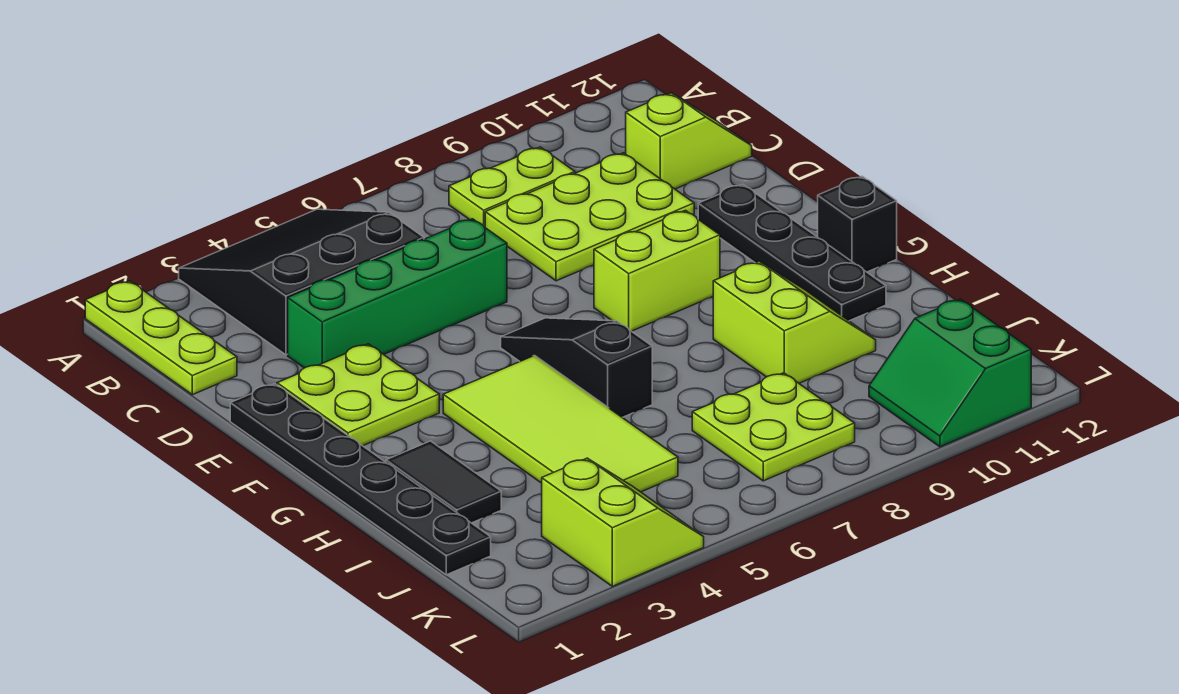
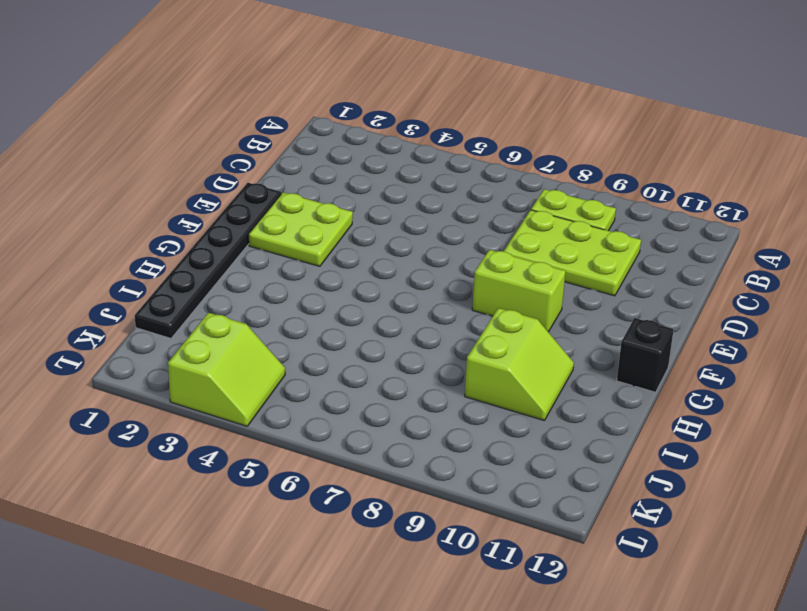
none -> lime 1x3 plate [85,281,237,395]
none -> black 3x3 slope [179,209,424,355]
none -> lime 1x2 slope [626,93,752,189]

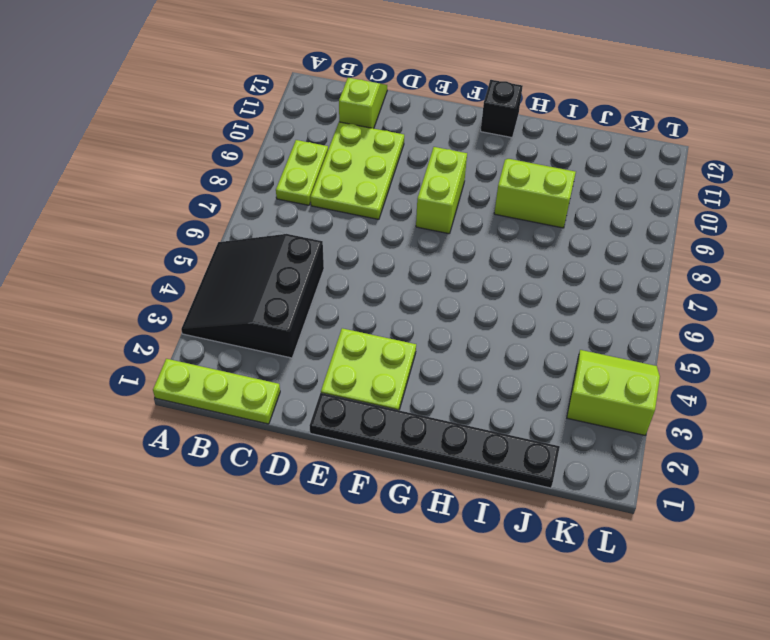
none -> green 1x4 brick [288,219,507,368]
none -> black 1x4 plate [698,184,886,321]
none -> black 1x3 slope [501,318,652,417]

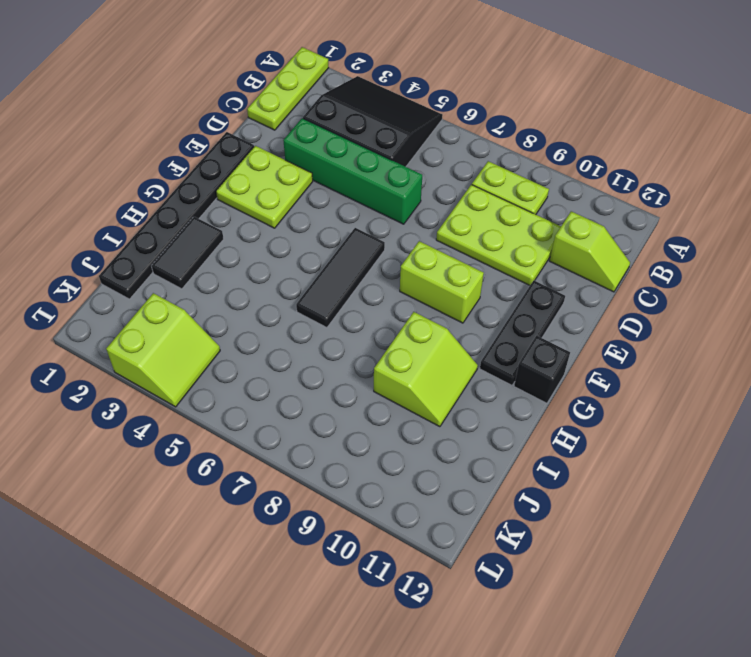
black 1x3 plate [480,281,565,385] -> black 1x4 plate [698,184,886,321]
black 1x3 tile [296,228,385,328] -> black 1x3 slope [501,318,652,417]
none -> lime 2x4 tile [443,356,678,492]
none -> lime 2x2 plate [692,373,855,481]
none -> green 2x2 slope [869,299,1031,447]

